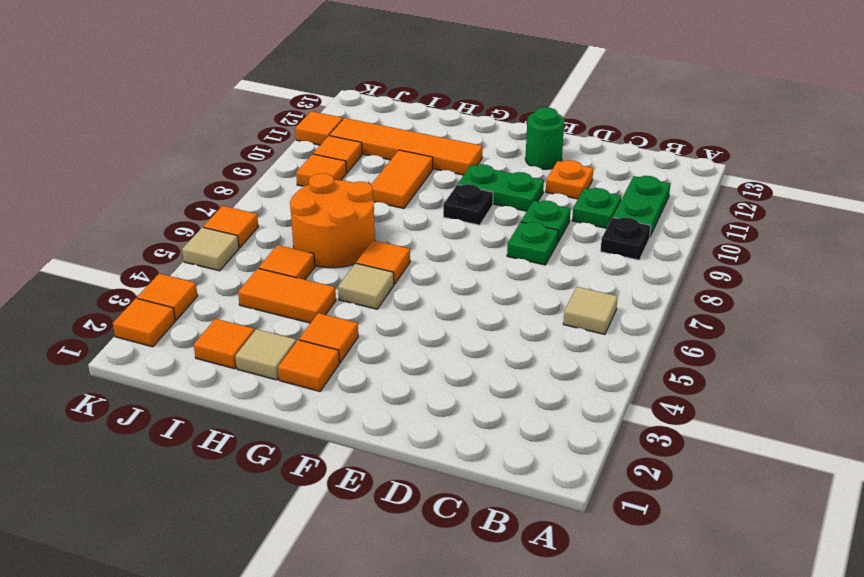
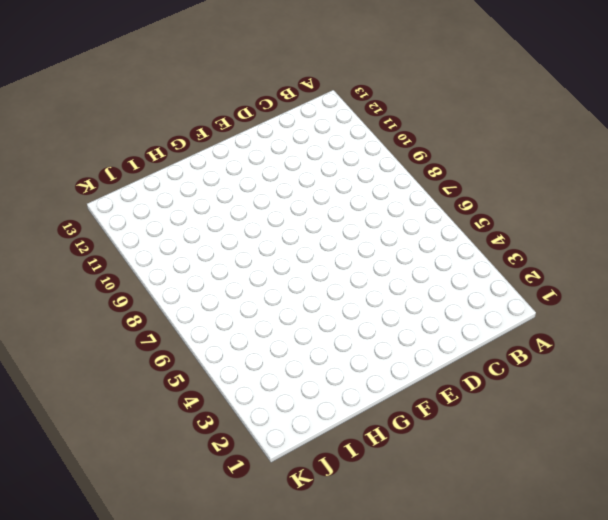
none -> tan 1x1 tile [563,287,618,335]
none -> black 1x1 plate [600,217,651,260]
none -> green 1x2 plate [613,176,670,236]

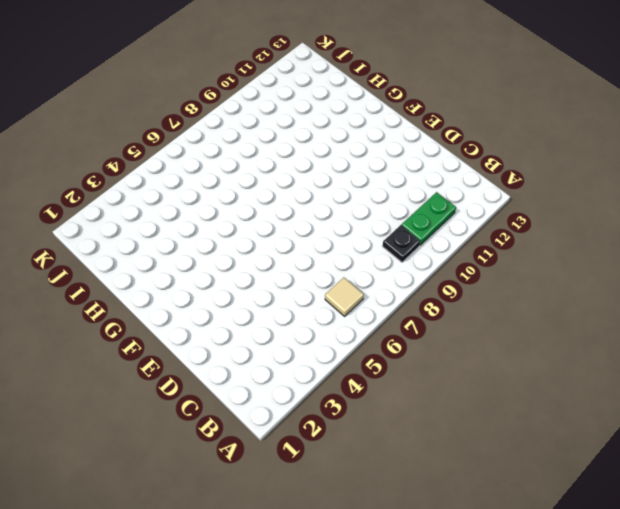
none -> green 1x1 plate [572,188,621,228]
none -> green 1x1 plate [507,222,558,265]
none -> green 1x1 plate [521,201,571,242]

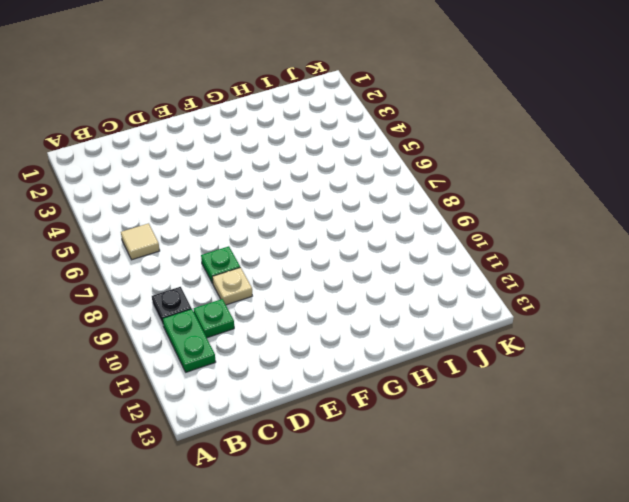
tan 1x1 plate [212,267,252,305] -> green 1x1 plate [521,201,571,242]
none -> orange 1x1 plate [546,160,593,199]
none -> green 1x2 plate [458,164,544,211]
none -> green 1x1 round brick [525,107,564,169]

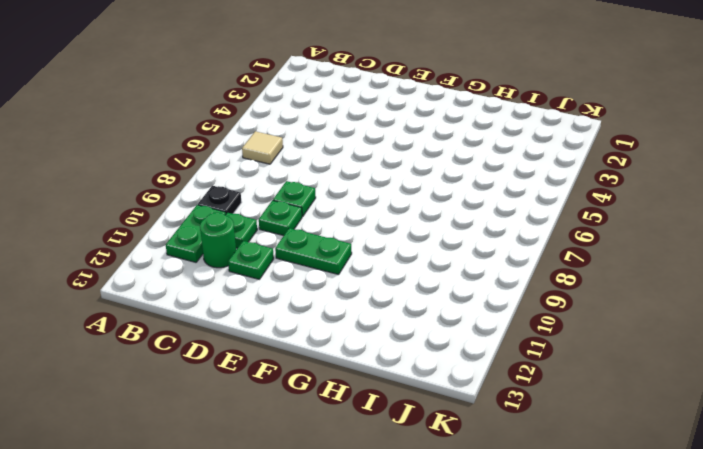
green 1x1 round brick [200,213,236,268] -> green 1x1 round brick moved to [525,107,564,169]
green 1x1 plate [228,241,274,279] -> orange 1x1 plate [546,160,593,199]
none -> black 1x1 plate [443,184,493,225]
none -> orange 1x1 tile [278,340,339,391]
none -> orange 1x1 tile [299,313,358,363]

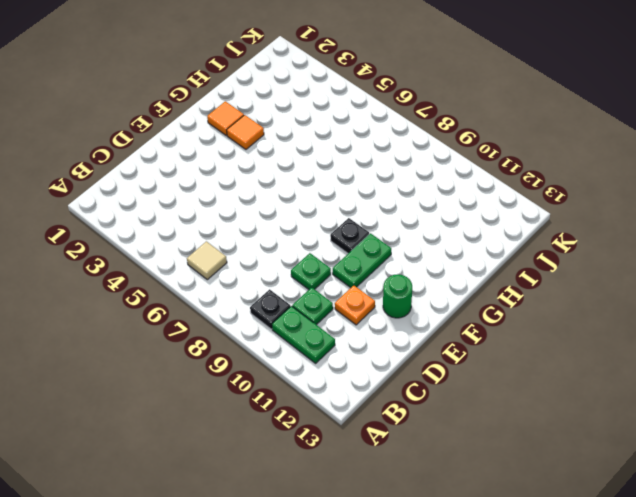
none -> green 1x1 plate [507,222,558,265]
none -> tan 1x1 tile [338,263,394,309]
none -> orange 1x1 tile [356,240,410,285]

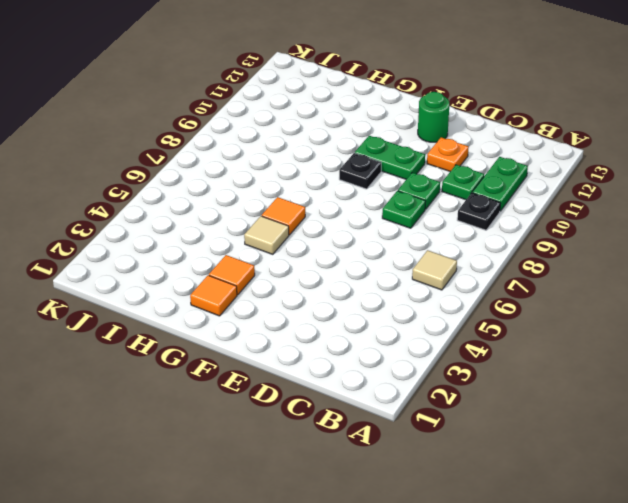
none -> orange 1x4 tile [330,118,482,175]
none -> tan 1x1 tile [235,329,296,380]
none -> orange 1x2 tile [238,268,336,323]

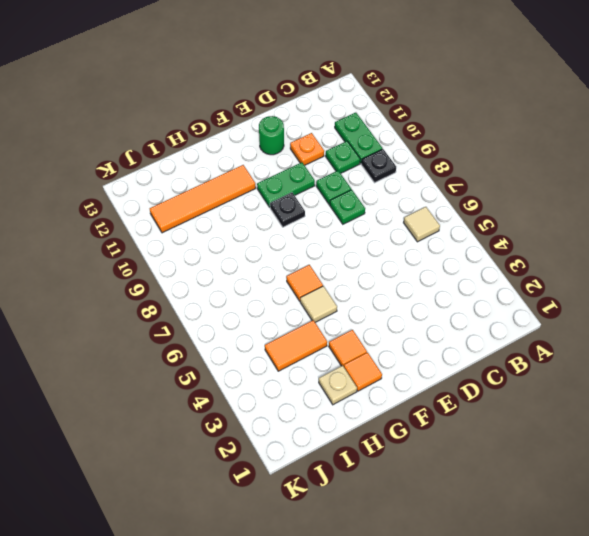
tan 1x1 plate [319,366,357,405] -> tan 1x1 tile [235,329,296,380]
none -> orange 2x2 round brick [290,173,375,268]
none -> orange 1x2 tile [371,150,433,208]
none -> orange 1x1 tile [194,319,254,369]

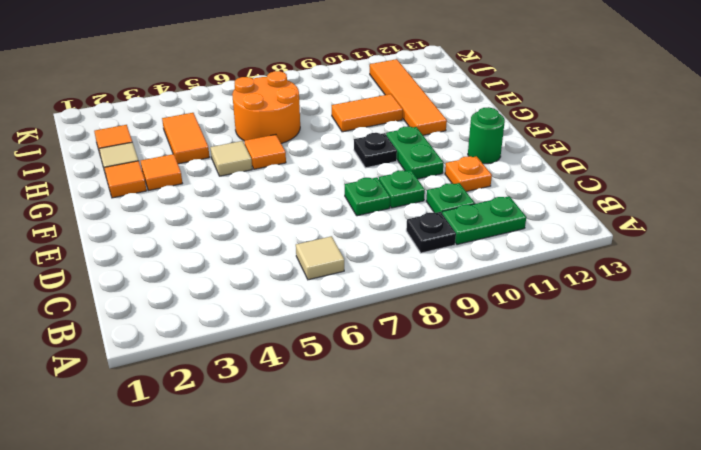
none -> orange 1x1 tile [259,245,315,280]
none -> orange 1x1 tile [296,154,347,186]
none -> orange 1x1 tile [313,136,362,173]

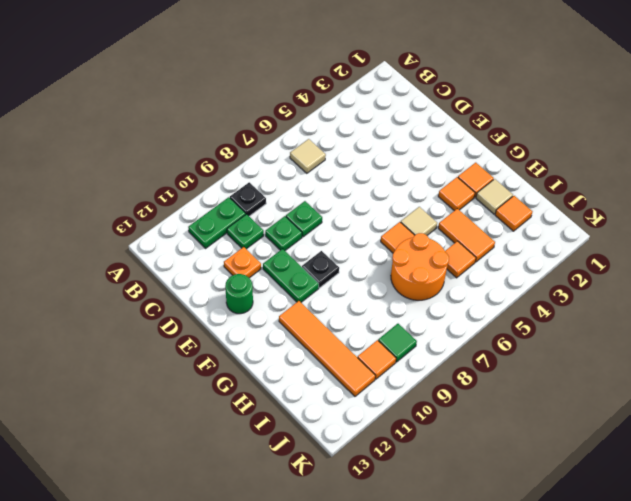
green 1x1 tile [378,324,417,362] -> orange 1x1 tile [296,154,347,186]
none -> orange 1x2 tile [371,150,433,208]
none -> orange 1x1 tile [113,298,175,347]
none -> orange 1x1 tile [137,274,197,320]

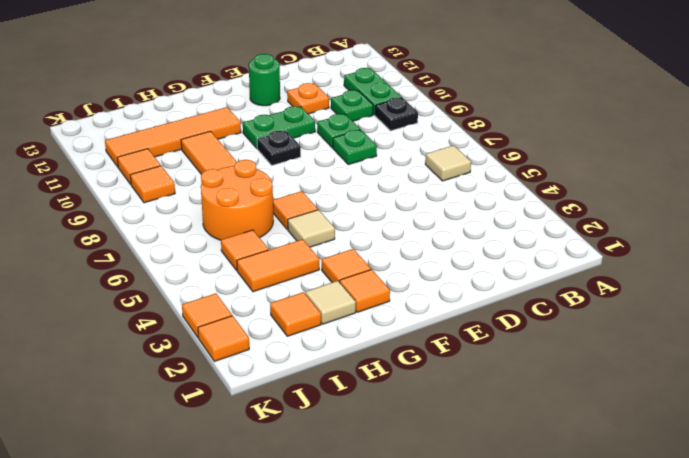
none -> tan 1x1 tile [182,227,239,271]
none -> orange 1x1 tile [203,206,258,248]
none -> orange 1x1 tile [295,111,343,145]

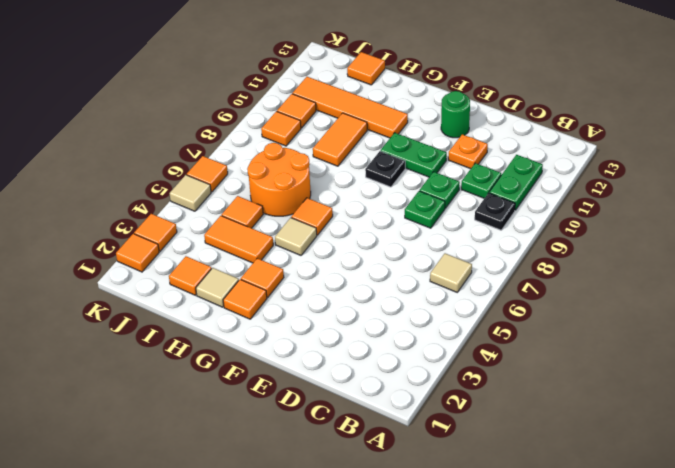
orange 1x1 tile [347,52,385,85] -> orange 1x1 tile moved to [295,111,343,145]

